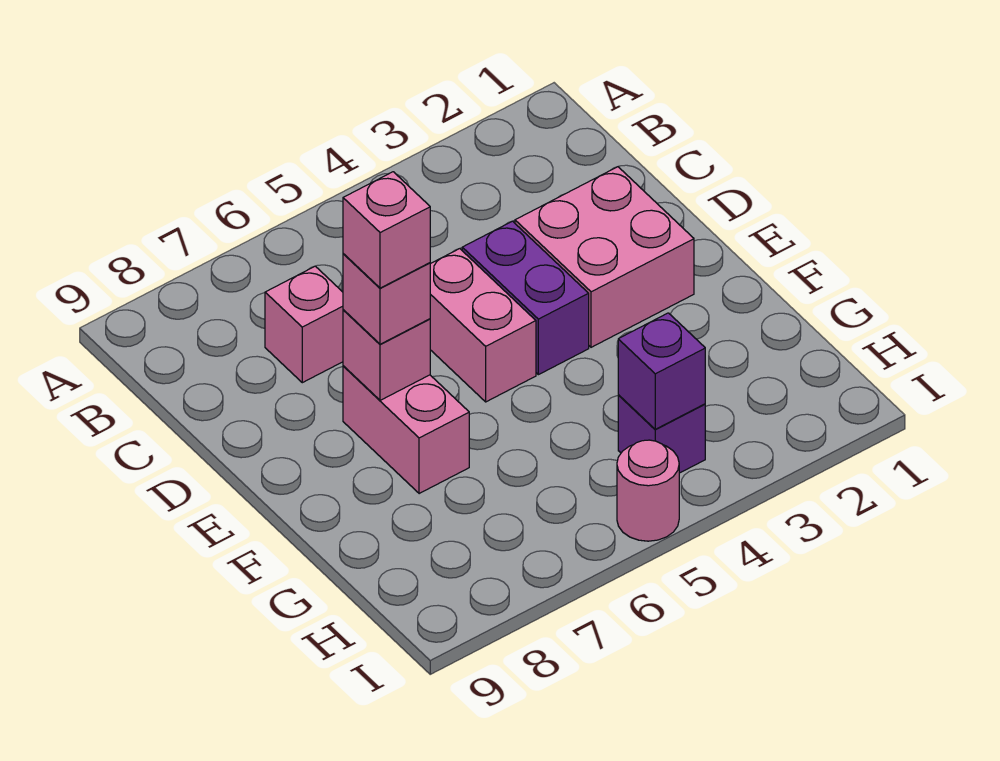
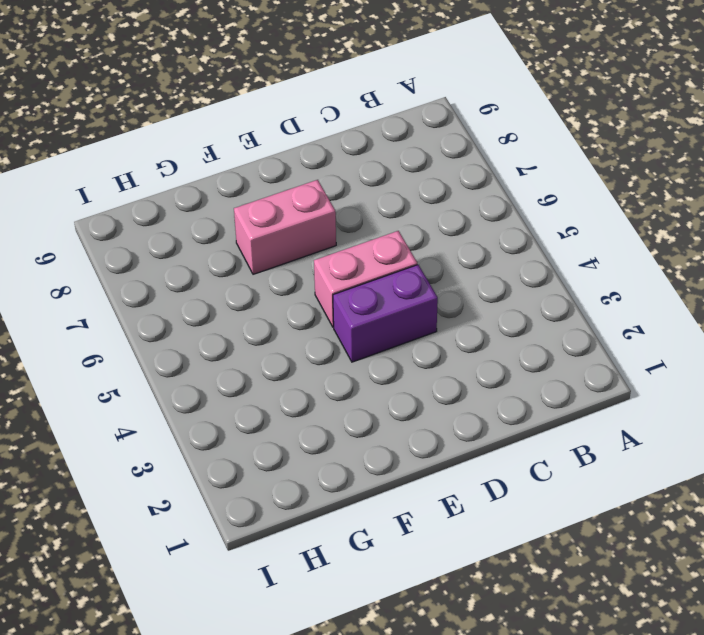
none -> pink 1x1 brick [265,266,343,383]
none -> pink 2x2 brick [515,167,694,347]

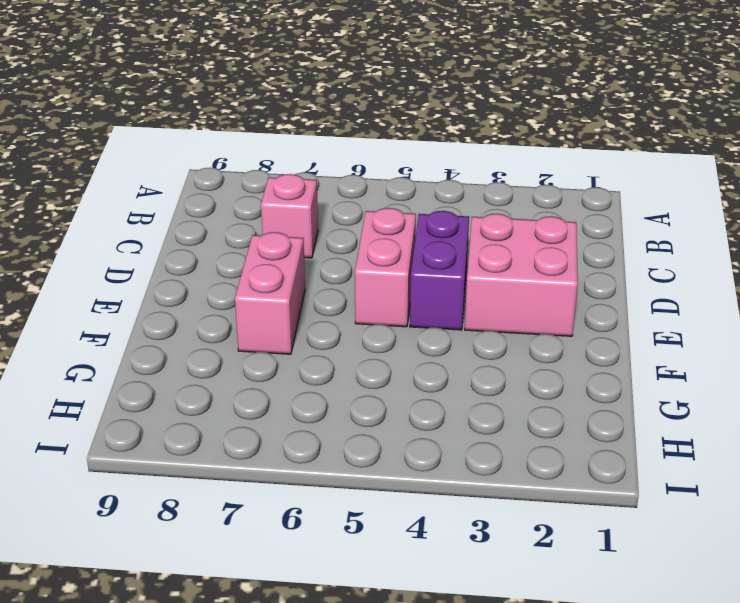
none -> purple 1x1 brick [618,395,705,473]
none -> pink 1x1 round brick [617,440,679,541]

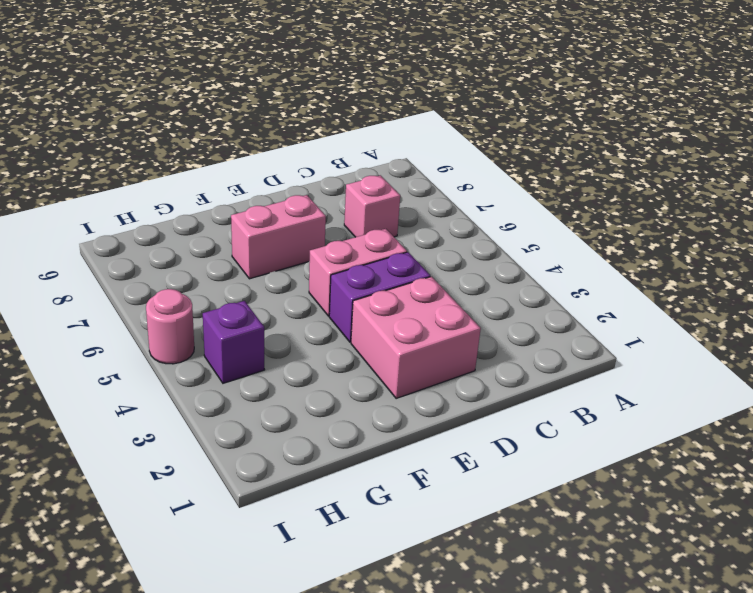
none -> pink 1x1 brick [343,310,430,400]
none -> purple 1x1 brick [618,313,705,429]

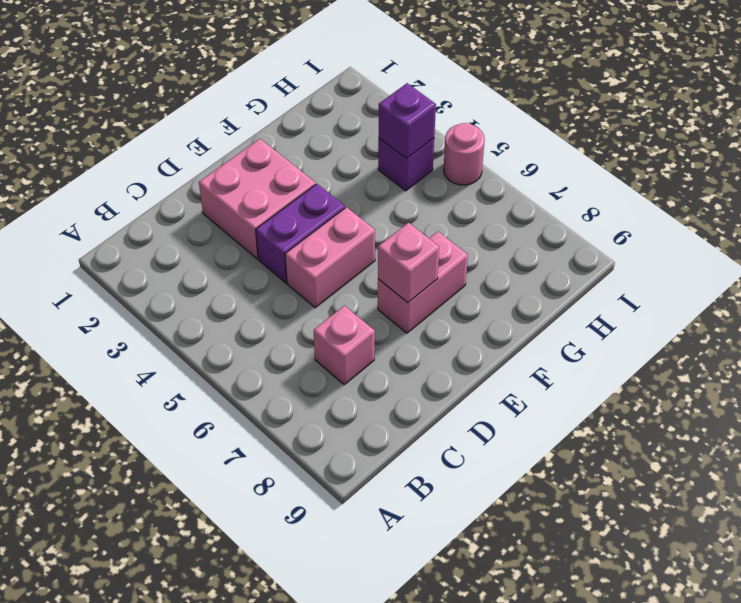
none -> pink 1x1 brick [343,254,430,344]
none -> pink 1x1 brick [343,172,430,288]

